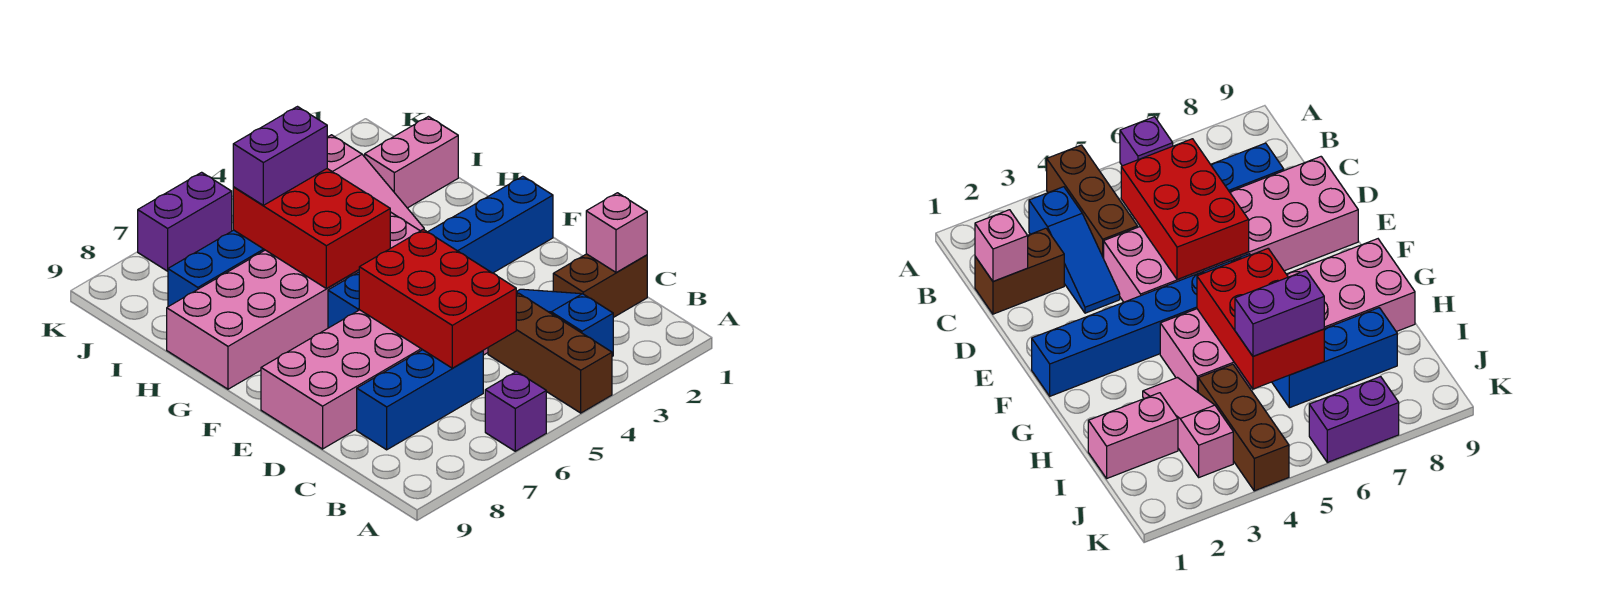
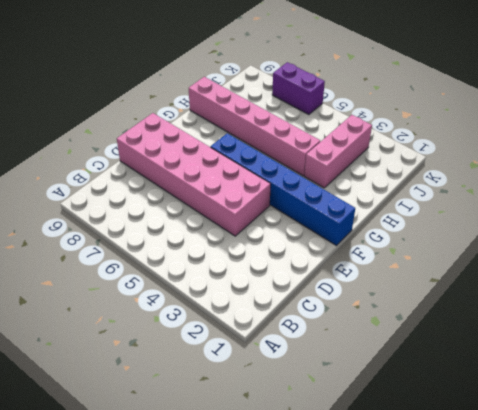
pink 1x3 brick [304,115,372,188] -> pink 1x3 slope [327,135,424,231]
pink 1x6 brick [189,77,320,176] -> pink 2x6 brick [167,212,420,389]
none -> brown 1x3 brick [488,294,612,413]
none -> purple 1x1 brick [485,372,546,451]
none -> blue 1x3 slope [516,289,613,356]

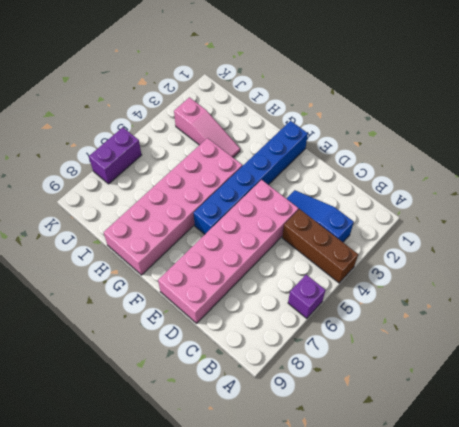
none -> brown 1x2 brick [553,254,647,318]
none -> blue 1x3 brick [357,350,483,450]
none -> pink 1x2 brick [365,117,458,208]

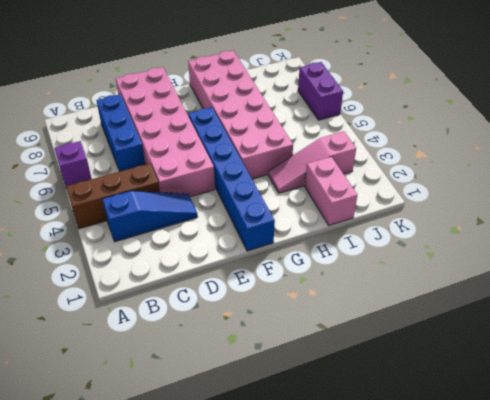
none -> brown 1x2 brick [553,254,647,318]
none -> brown 1x3 brick [1198,364,1289,491]
none -> blue 1x3 brick [168,230,264,307]

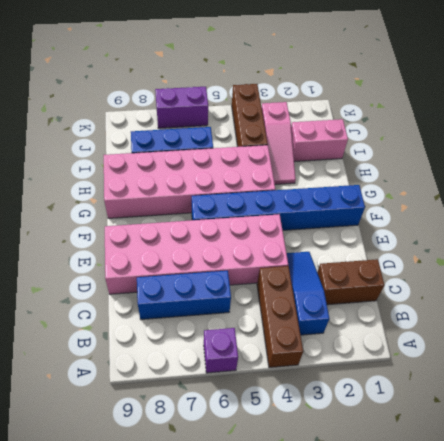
none -> pink 1x1 brick [586,193,647,273]
none -> red 2x3 brick [359,229,516,368]
none -> red 2x3 brick [233,169,390,288]

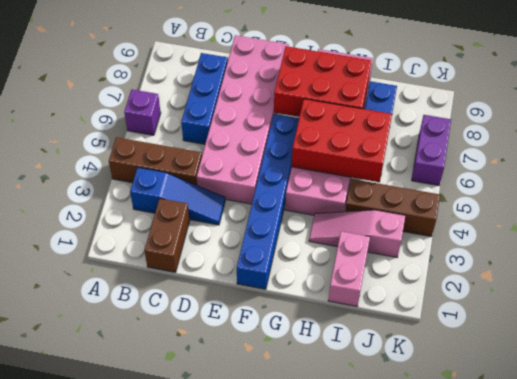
red 2x3 brick [274,46,371,117] -> red 2x3 brick moved to [359,229,516,368]
none -> pink 1x1 brick [586,193,647,273]
none -> purple 1x2 brick [233,107,327,205]

